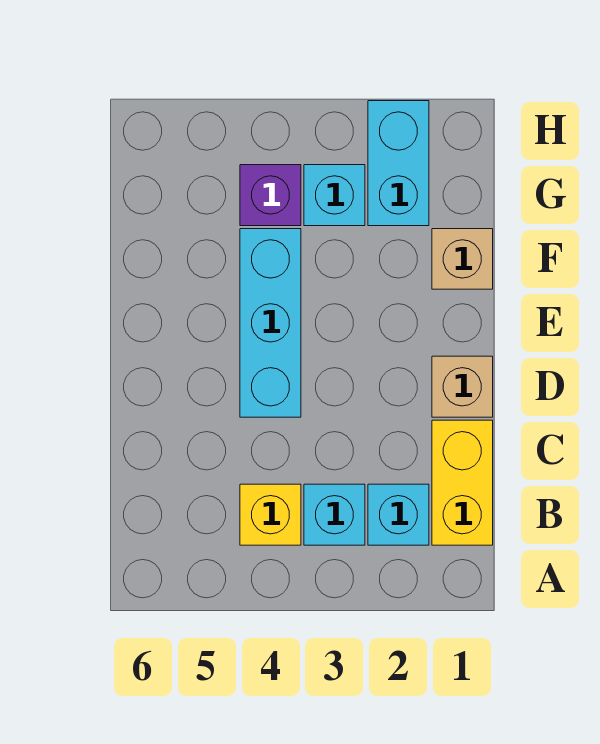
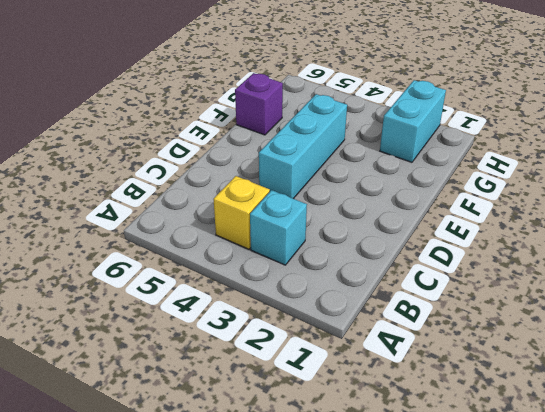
purple 1x1 brick [235,73,283,135] -> purple 1x1 brick moved to [240,165,301,226]
none -> yellow 1x2 brick [432,420,493,545]
none -> cyan 1x1 brick [368,484,429,545]

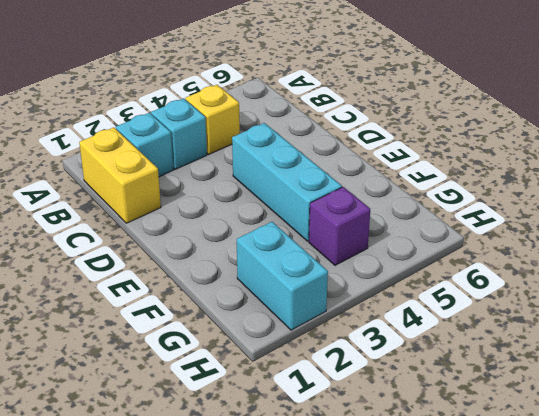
none -> tan 1x1 brick [432,356,493,417]
none -> tan 1x1 brick [432,229,493,289]

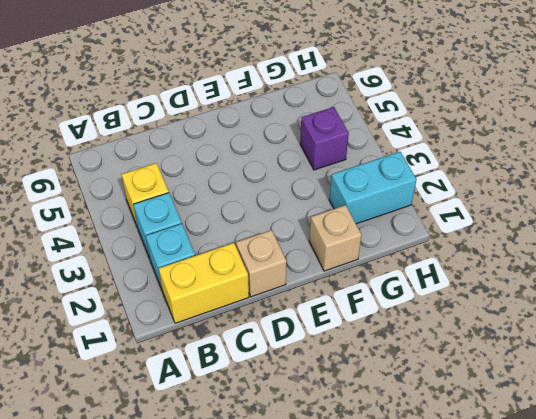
none -> cyan 1x3 brick [240,229,301,417]
none -> cyan 1x1 brick [304,165,365,226]

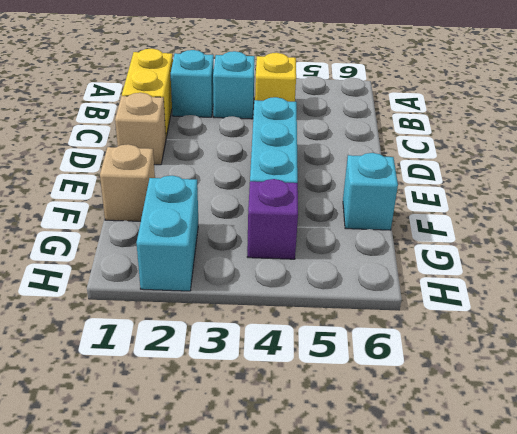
cyan 1x1 brick [343,153,398,230] -> cyan 1x1 brick moved to [304,165,365,226]

